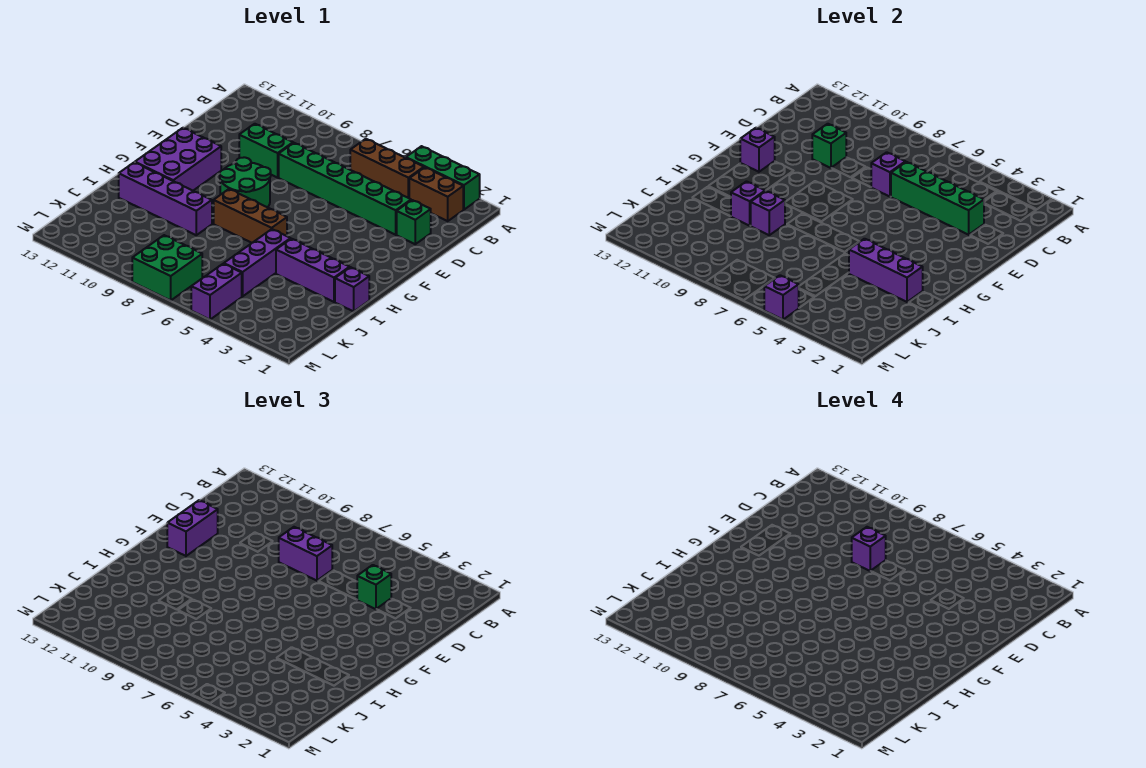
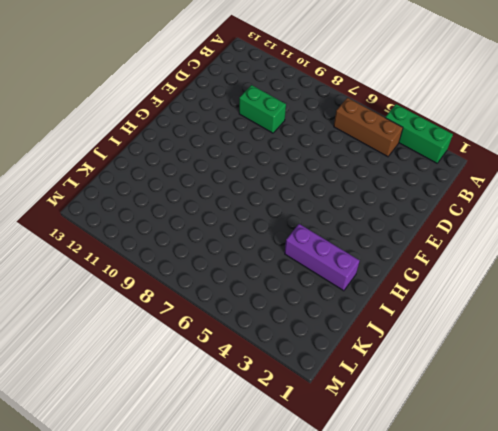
none -> brown 1x2 brick [409,167,463,221]
none -> green 1x1 brick [397,200,431,244]
none -> green 1x6 brick [279,143,411,235]

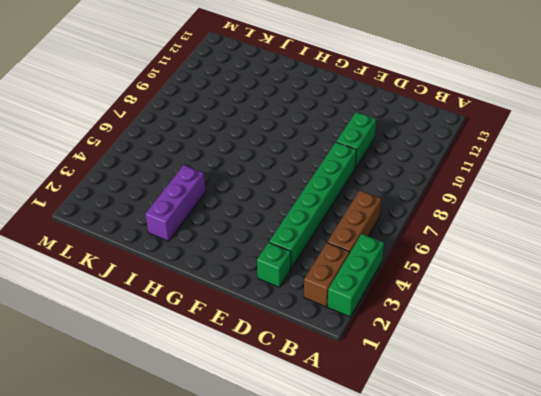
none -> green 2x2 round brick [220,157,271,207]
none -> purple 2x3 brick [135,128,221,191]
none -> brown 1x3 brick [214,189,287,243]

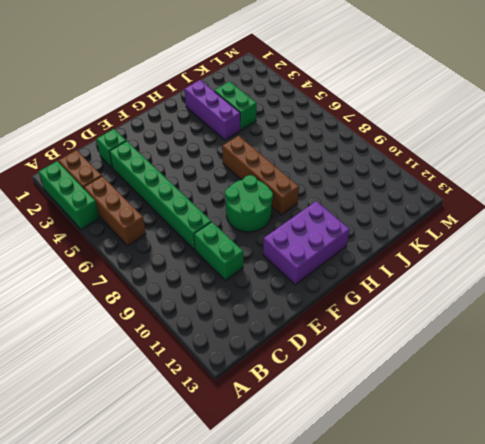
brown 1x4 brick [222,136,299,215] -> brown 1x3 brick [214,189,287,243]
green 1x2 brick [214,81,257,130] -> none
none -> purple 1x1 brick [335,267,369,311]
none -> purple 1x3 brick [224,229,291,296]
none -> purple 1x4 brick [119,162,212,235]

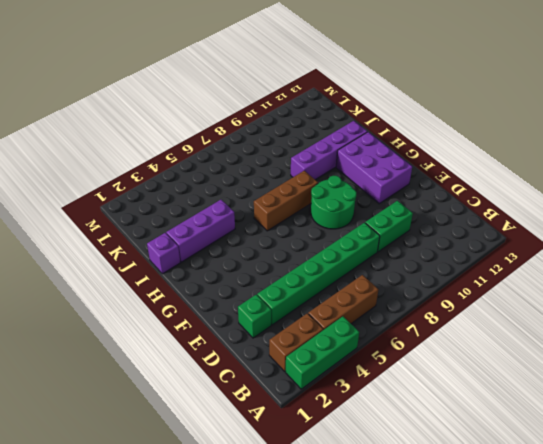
none -> purple 1x3 brick [224,229,291,296]
none -> purple 1x2 brick [191,264,242,320]
none -> green 2x2 brick [132,235,202,300]

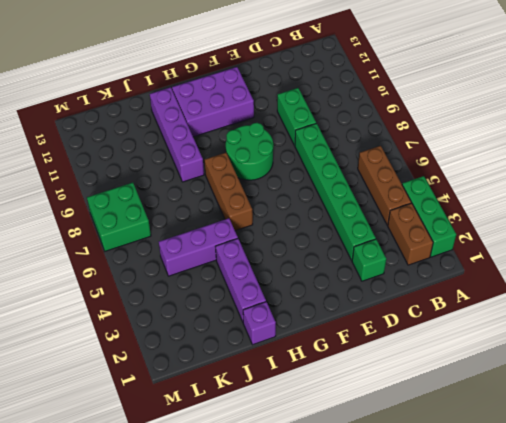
none -> purple 1x2 brick [191,264,242,320]
none -> green 1x4 brick [891,162,984,235]
none -> purple 1x1 brick [871,152,905,197]

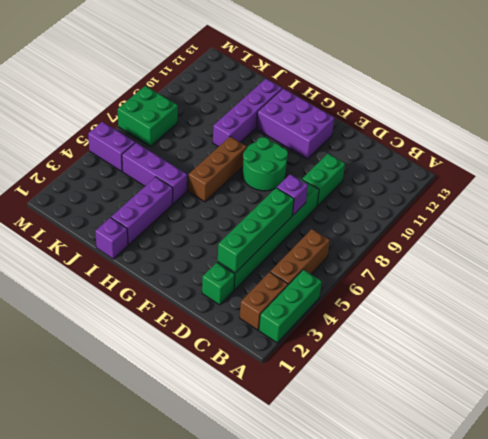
none -> green 1x1 brick [812,124,846,168]
none -> purple 1x1 brick [740,128,775,172]
none -> purple 1x3 brick [849,239,923,302]

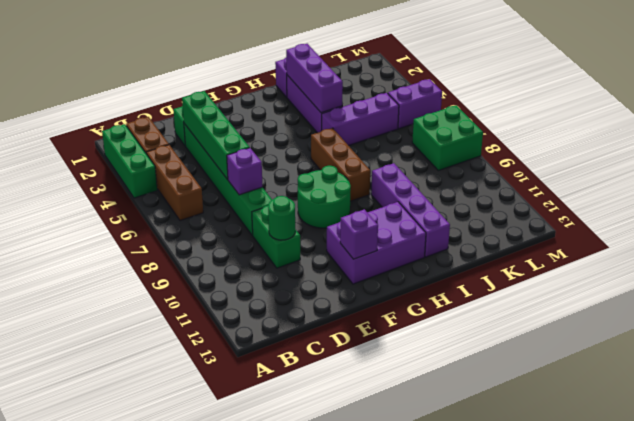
green 1x1 round brick [268,196,295,240] -> green 1x1 brick [812,124,846,168]
none -> purple 1x1 brick [751,191,785,235]
none -> purple 1x1 brick [731,182,765,226]
none -> purple 1x1 brick [764,275,799,320]

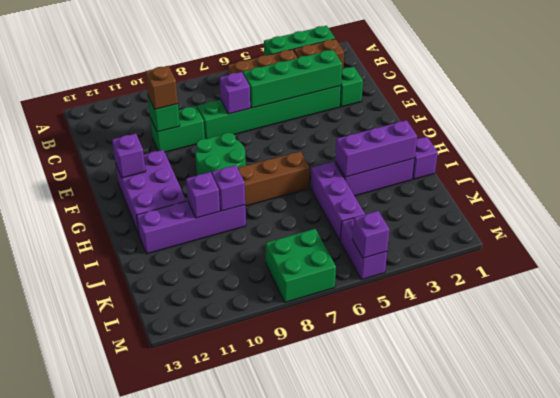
brown 1x1 brick [145,66,178,109] -> none
none -> green 1x1 brick [357,565,391,609]
none -> purple 1x2 brick [279,527,332,581]
none -> purple 1x2 brick [167,500,218,556]

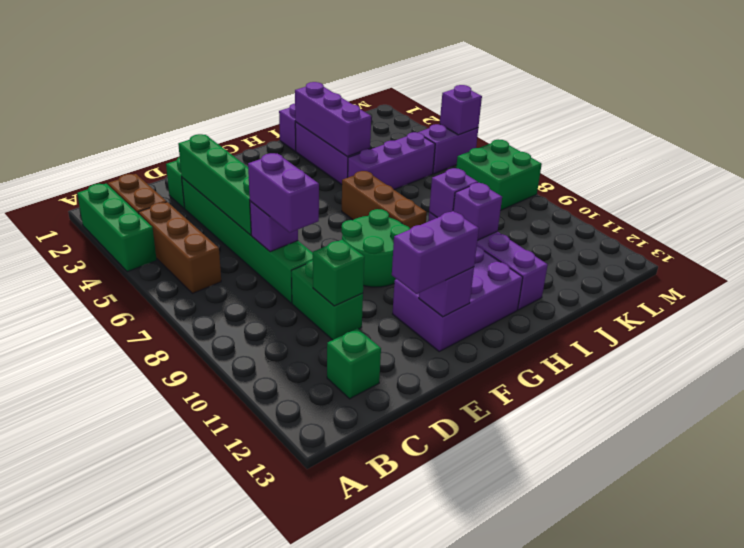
green 1x1 brick [327,328,381,399] -> green 1x1 brick moved to [357,565,391,609]
none -> purple 1x1 brick [852,527,886,571]

